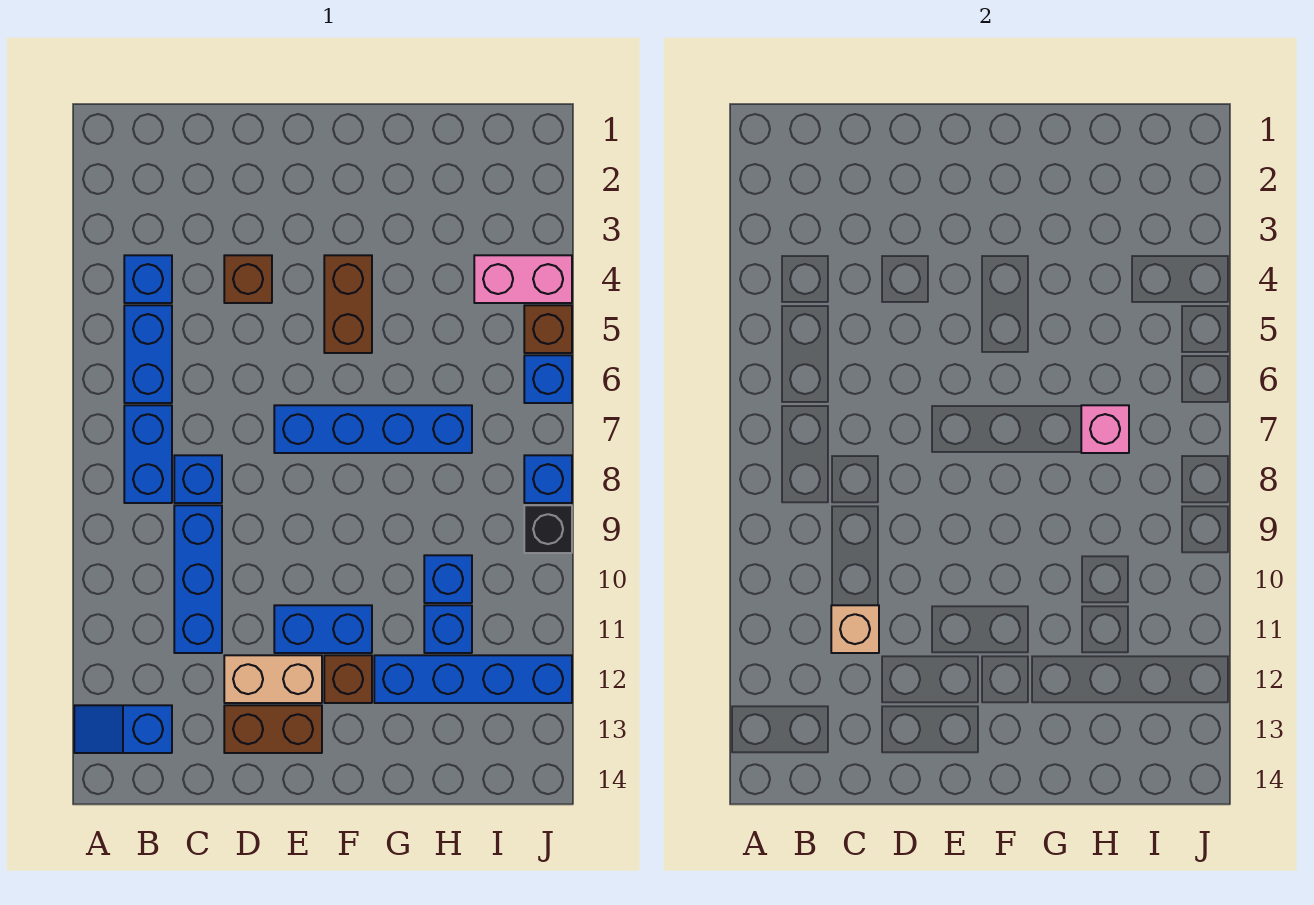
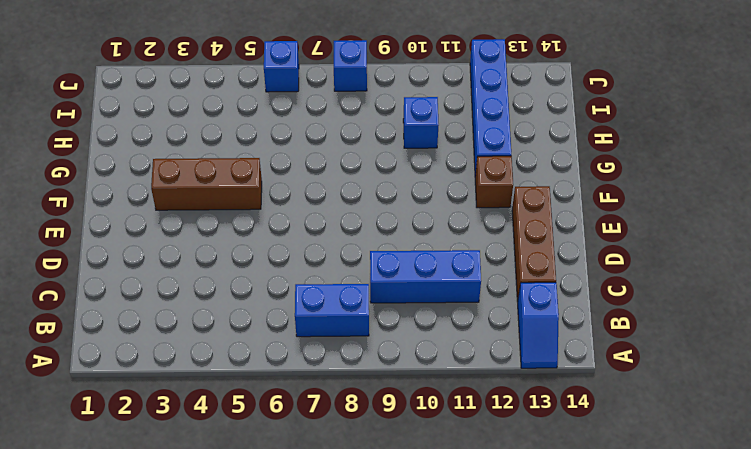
brown 1x3 brick [512,186,556,302] -> brown 1x2 brick [224,705,322,753]
brown 1x3 brick [151,158,262,210] -> brown 1x2 brick [324,255,372,353]
none -> blue 1x1 brick [124,255,172,303]
none -> blue 1x2 brick [124,305,172,403]
none -> blue 1x1 brick [174,455,222,503]

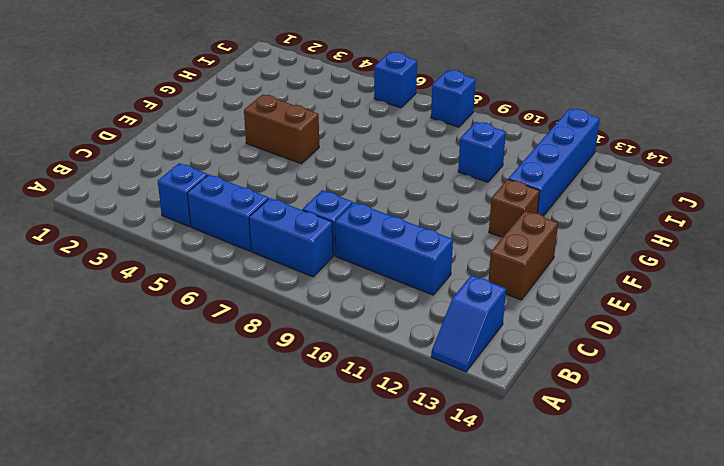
none -> brown 1x1 brick [224,255,272,303]
none -> tan 1x2 brick [224,655,322,703]
none -> blue 1x4 brick [274,405,472,453]

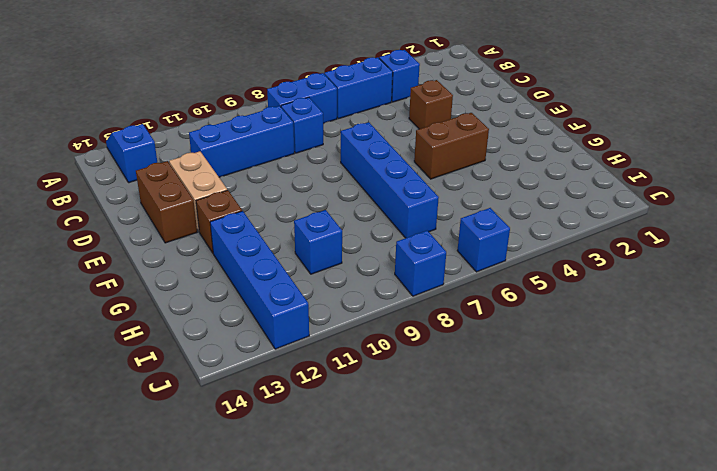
none -> blue 1x2 brick [274,605,372,653]
none -> blue 1x1 brick [424,605,472,653]
none -> pink 1x2 brick [474,255,572,303]

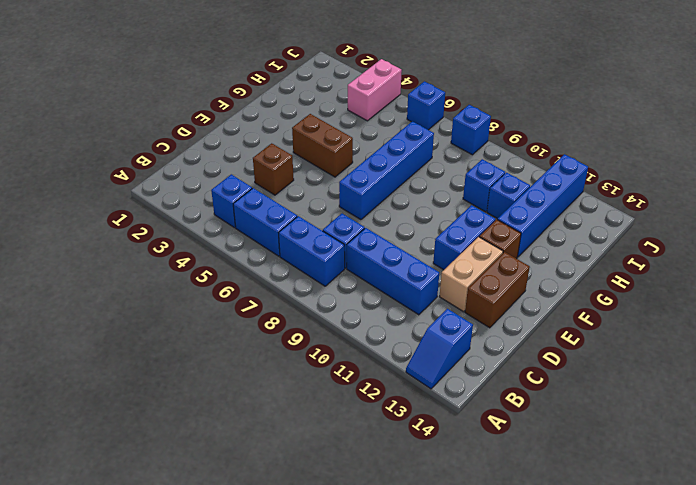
none -> brown 1x1 brick [524,305,572,353]
none -> black 1x1 brick [524,505,572,553]
none -> tan 1x1 brick [831,605,879,653]

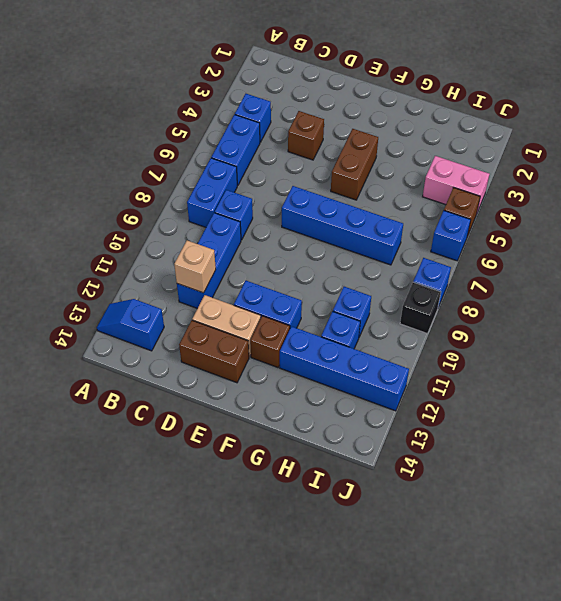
none -> pink 1x1 brick [1081,405,1129,453]

